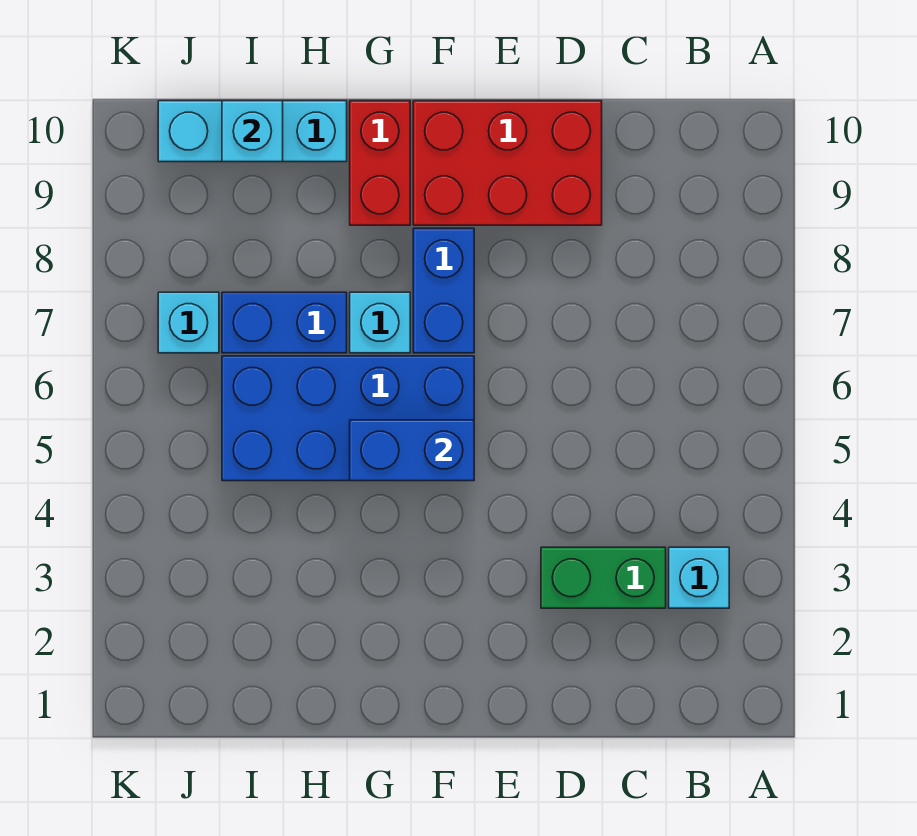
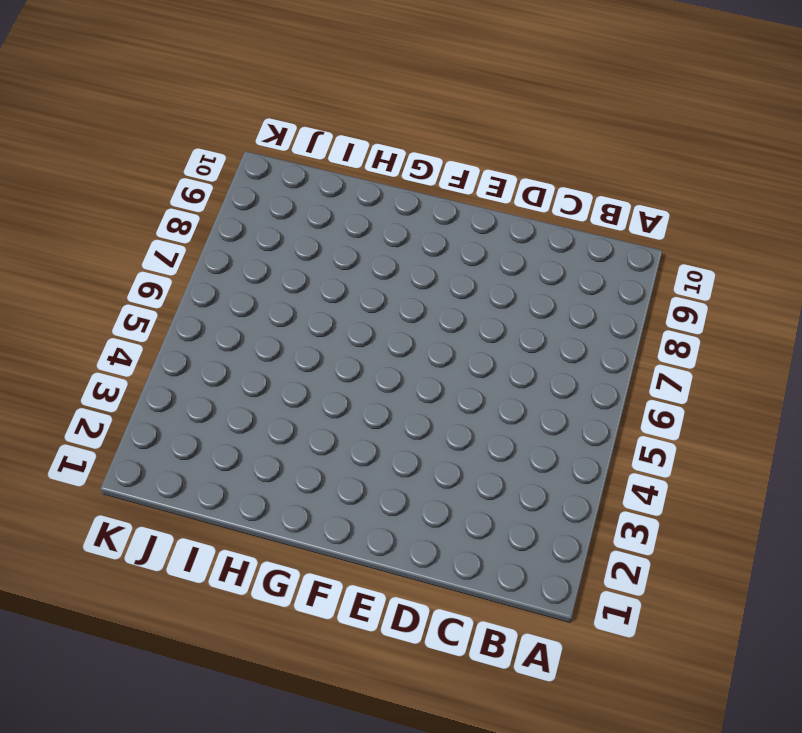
none -> cyan 1x1 brick [669,547,729,608]
none -> green 1x2 brick [541,547,666,608]
none -> red 2x3 brick [413,101,602,225]

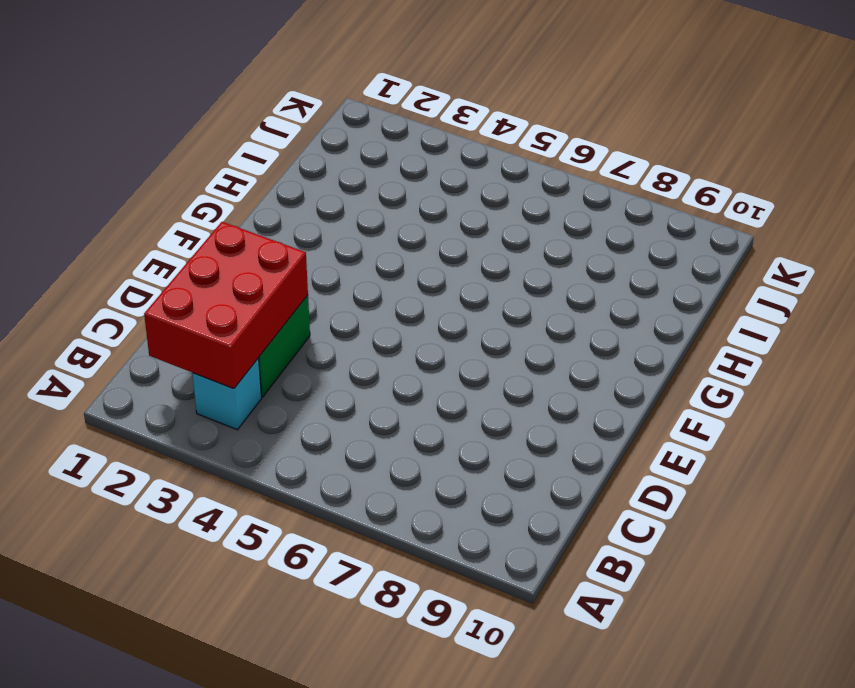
red 2x3 brick [144,222,308,389] -> red 2x3 brick moved to [413,101,602,225]
none -> blue 2x4 brick [222,356,474,481]
none -> blue 1x2 brick [413,228,474,353]
none -> cyan 1x1 brick [350,292,410,353]

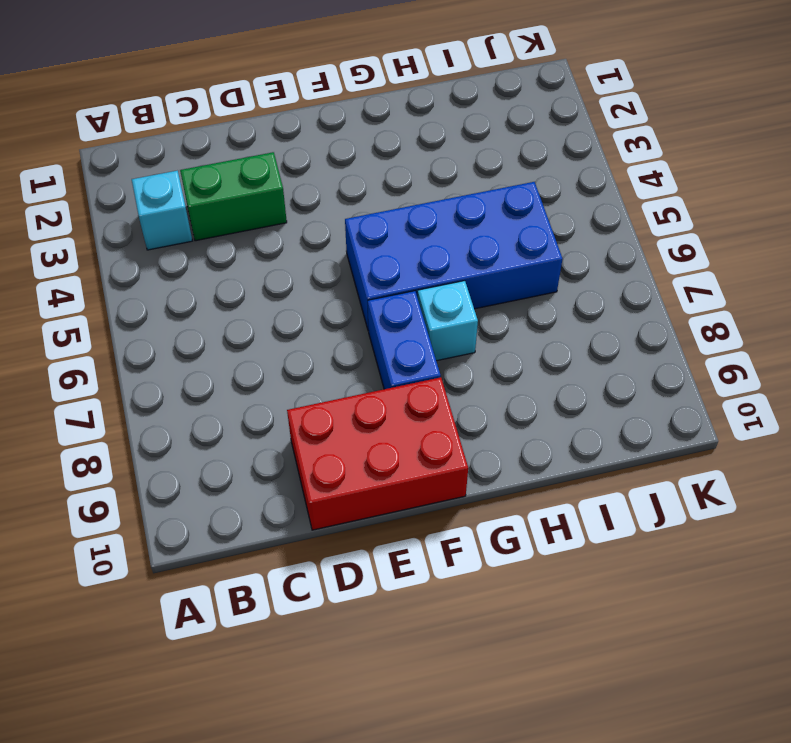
none -> red 1x2 brick [350,101,410,225]
none -> blue 1x2 brick [222,292,347,353]
none -> cyan 1x3 brick [158,101,347,162]

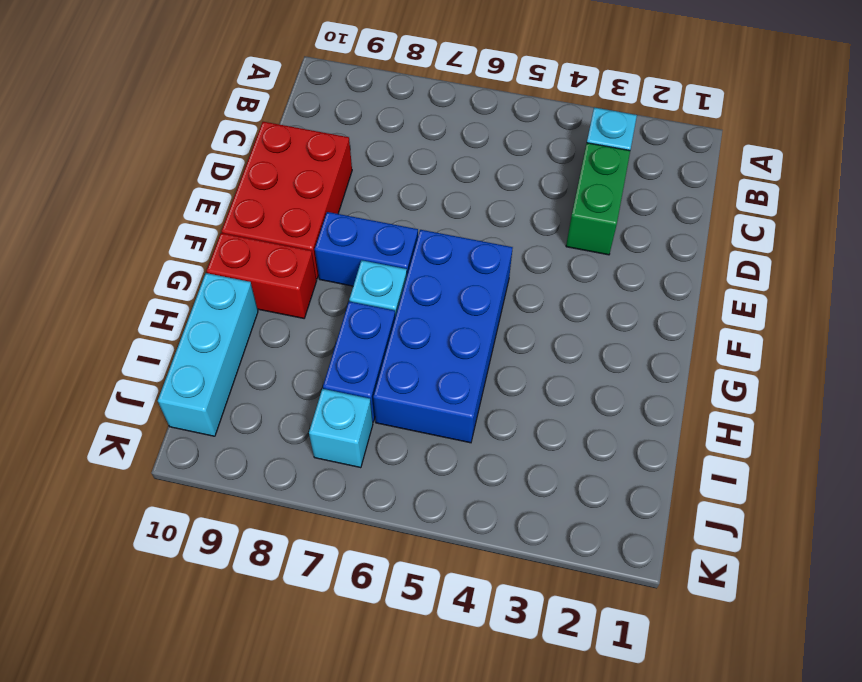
none -> blue 1x2 brick [350,420,474,481]
none -> cyan 1x1 brick [222,101,283,162]

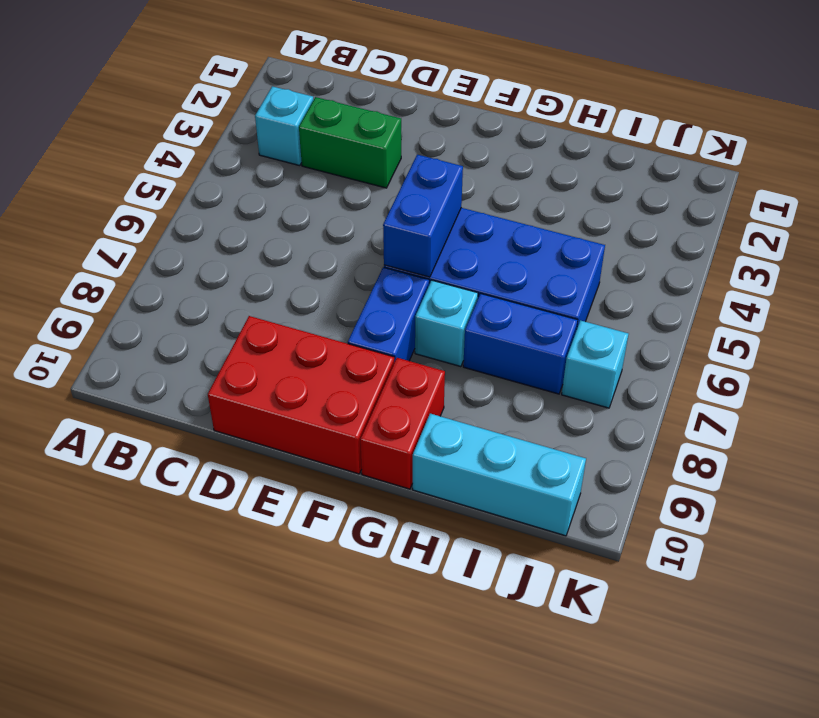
blue 1x2 brick [383,155,463,277] -> blue 1x2 brick turned to [350,420,474,481]
none -> cyan 1x1 brick [222,101,283,162]

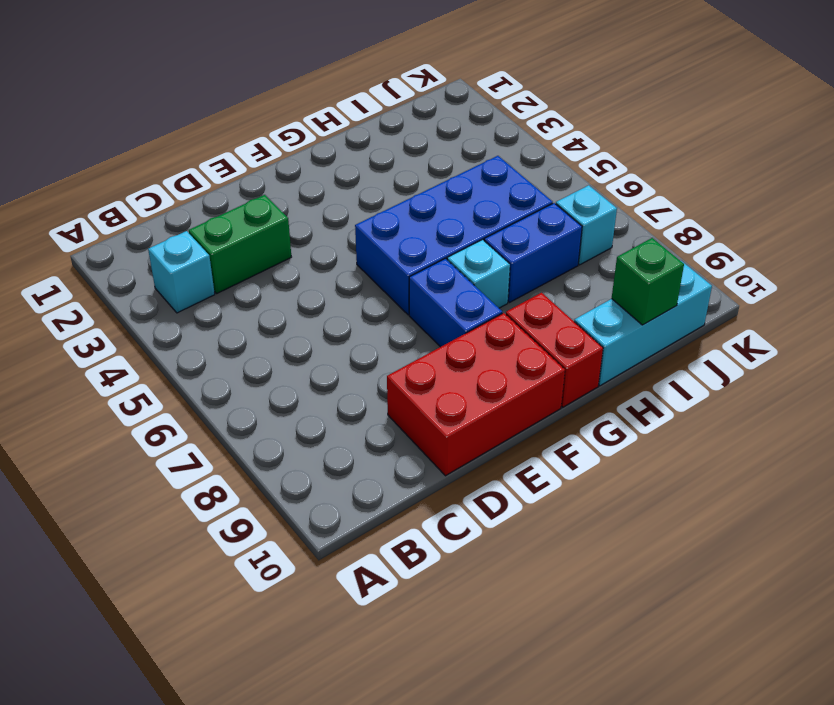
green 1x1 brick [612,238,684,325] -> cyan 1x1 brick [222,101,283,162]
none -> blue 1x2 brick [350,420,474,481]

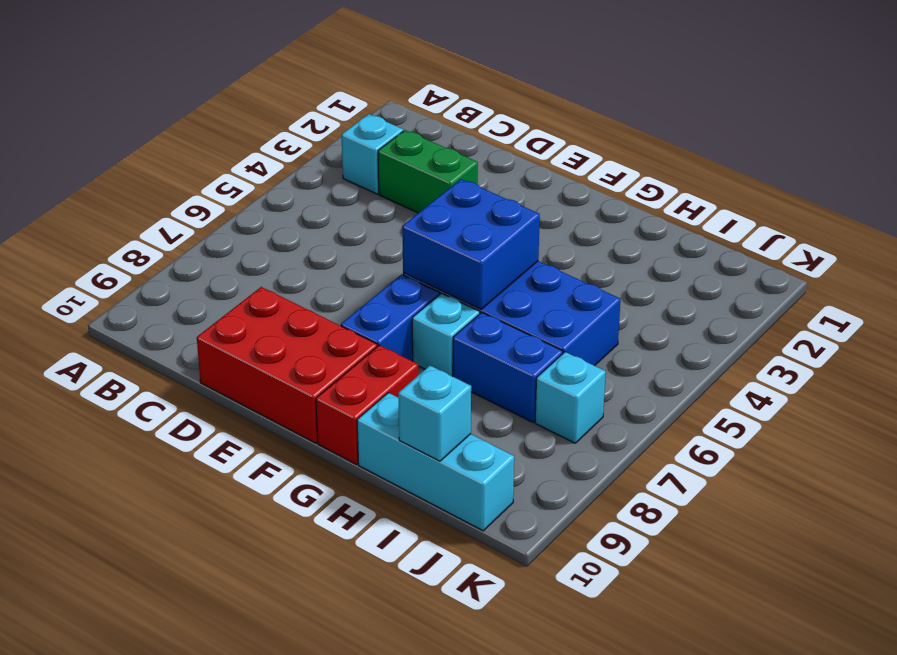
blue 2x2 brick [402,179,540,309] -> blue 1x2 brick [350,420,474,481]

